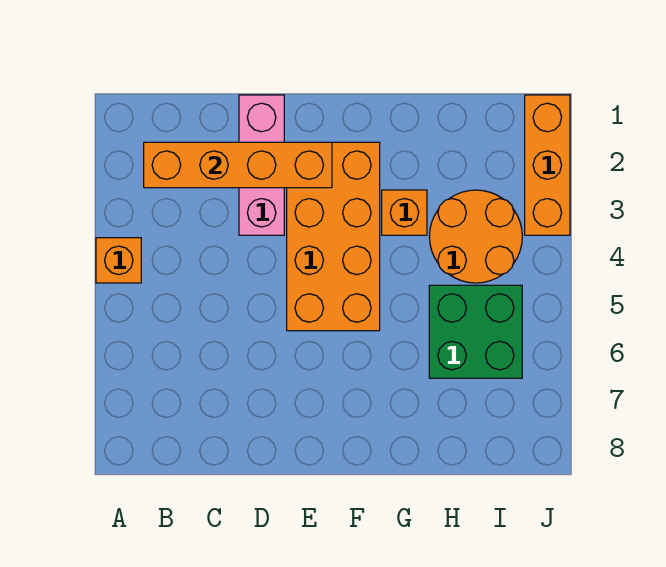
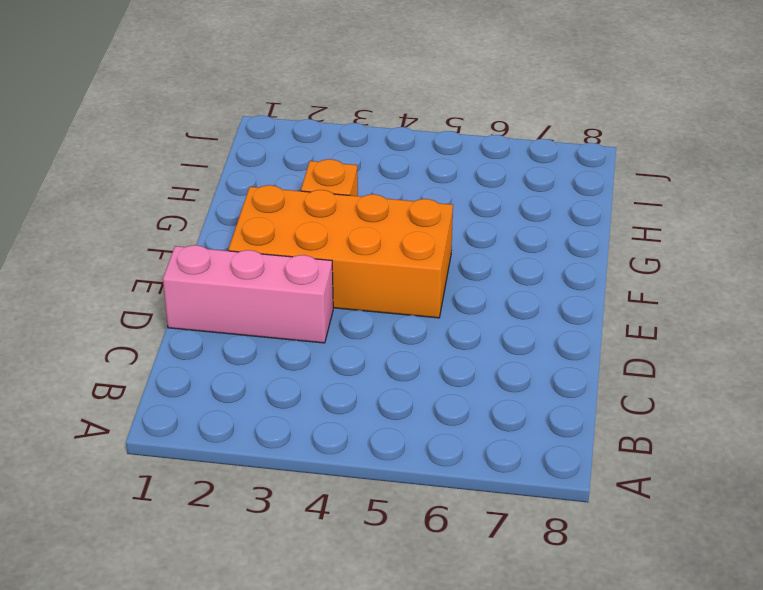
none -> orange 1x1 brick [96,238,141,283]
none -> orange 2x2 round brick [429,190,522,283]

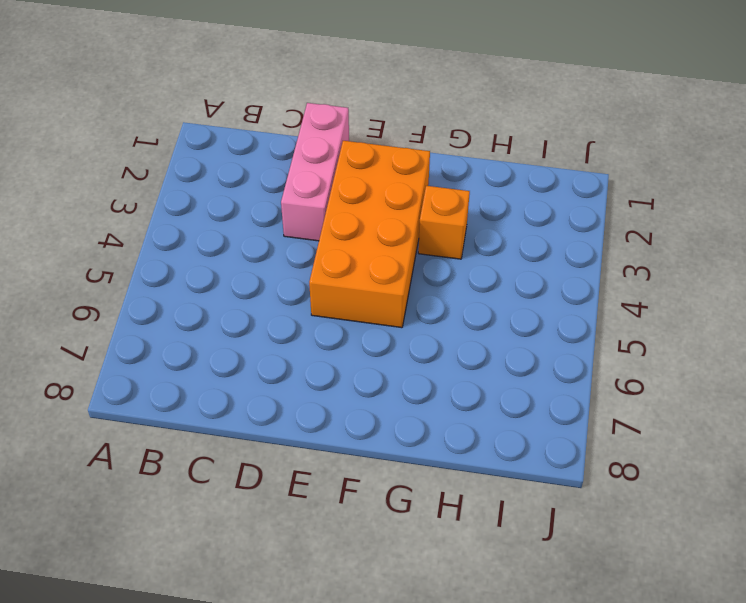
none -> orange 1x1 brick [96,238,141,283]
none -> orange 2x2 round brick [429,190,522,283]

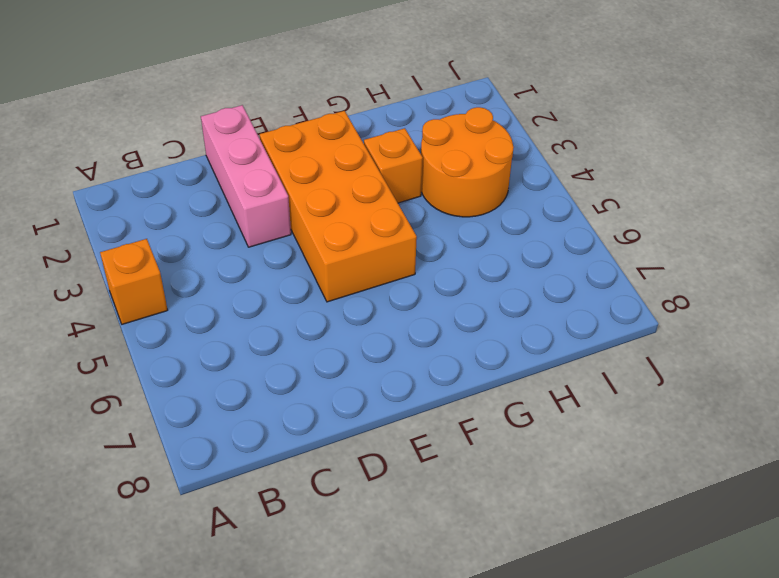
none -> green 2x2 brick [429,285,522,378]
none -> orange 1x3 brick [525,95,570,235]

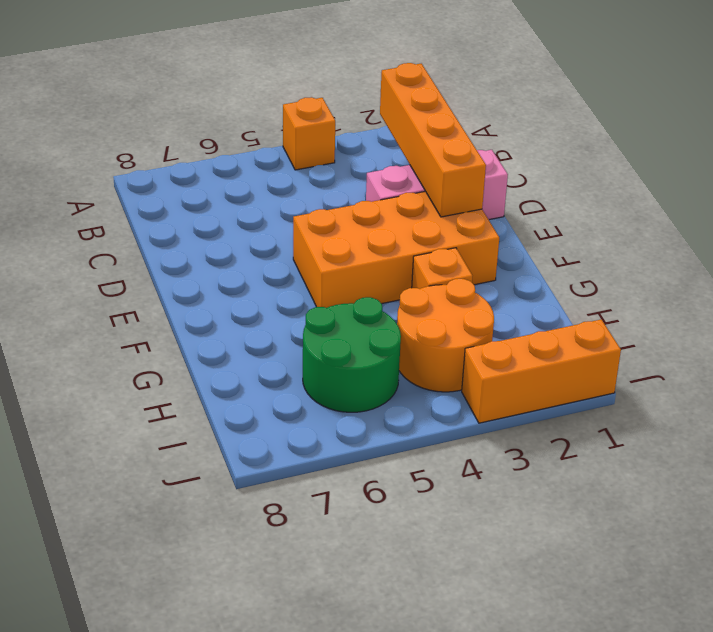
green 2x2 round brick [303,297,401,412] -> green 2x2 brick [429,285,522,378]

